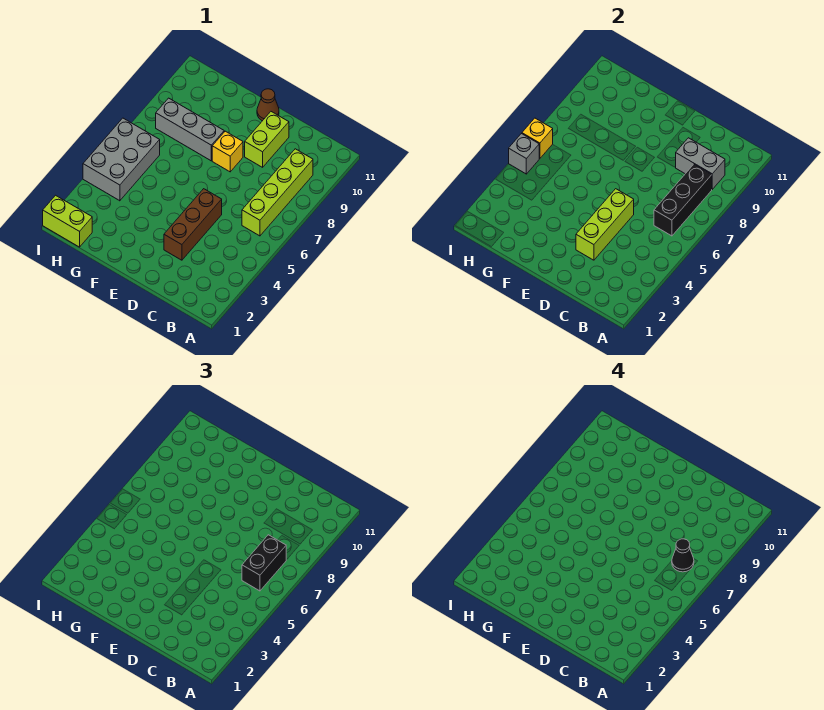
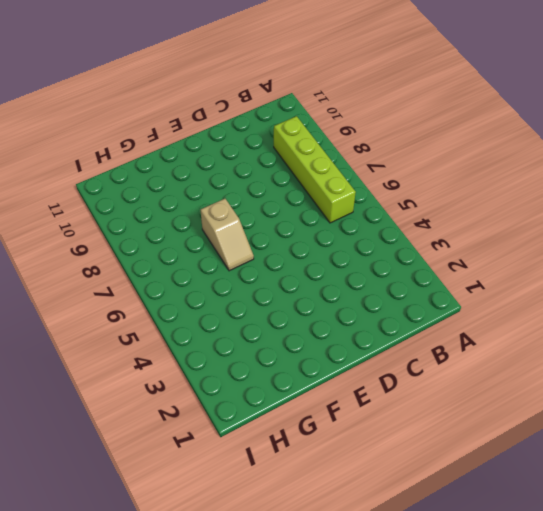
tan 1x2 slope [201,199,254,271] -> none
none -> brown 1x3 brick [164,189,222,260]
none -> lime 1x2 brick [245,112,289,167]
none -> yellow 1x1 brick [212,131,243,172]

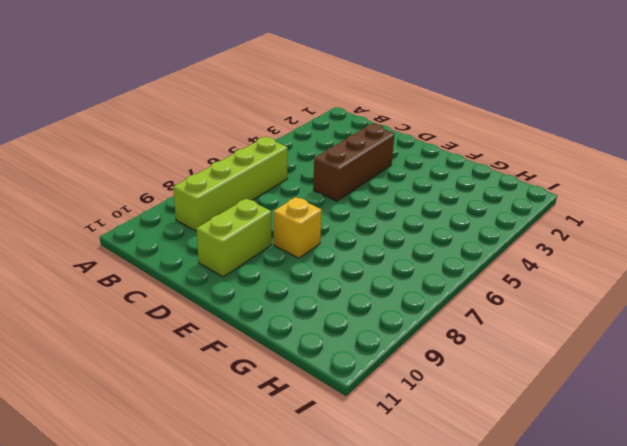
none -> brown 1x1 cone [257,89,279,121]
none -> grey 1x3 brick [156,98,224,161]
none -> lime 1x2 brick [43,195,92,247]

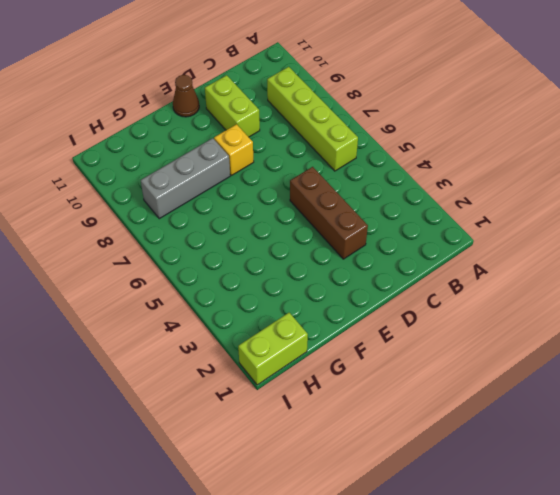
none -> grey 2x3 brick [83,118,160,201]
none -> black 1x3 brick [654,165,712,236]
none -> grey 1x2 brick [676,138,725,189]

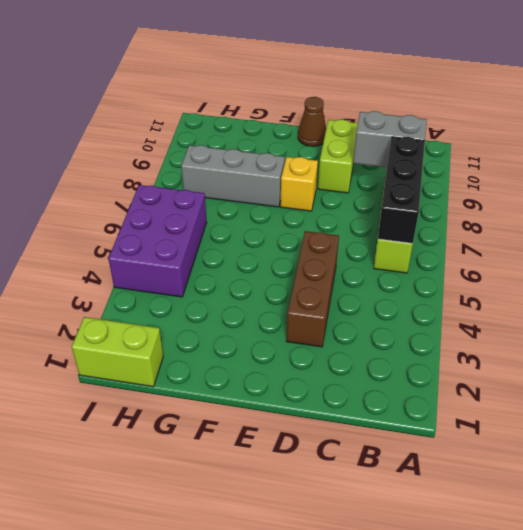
purple 2x3 brick [109,185,207,297] -> grey 2x3 brick [83,118,160,201]
none -> lime 1x3 brick [576,189,634,260]
none -> grey 1x1 brick [509,134,539,174]
none -> yellow 1x1 brick [522,118,553,159]

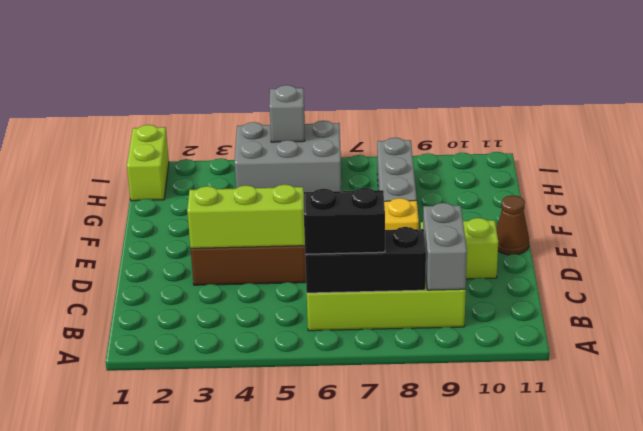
none -> yellow 1x1 brick [522,118,553,159]
none -> black 1x1 cone [672,539,694,572]

